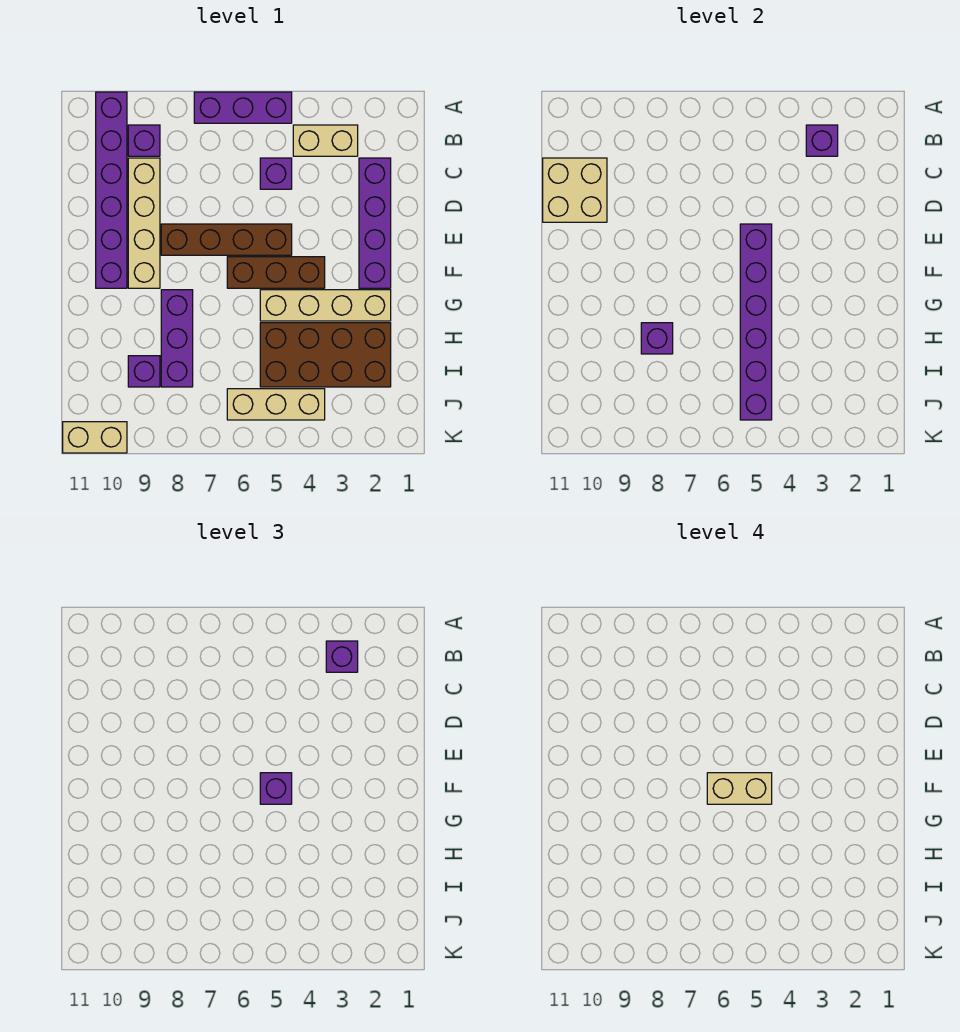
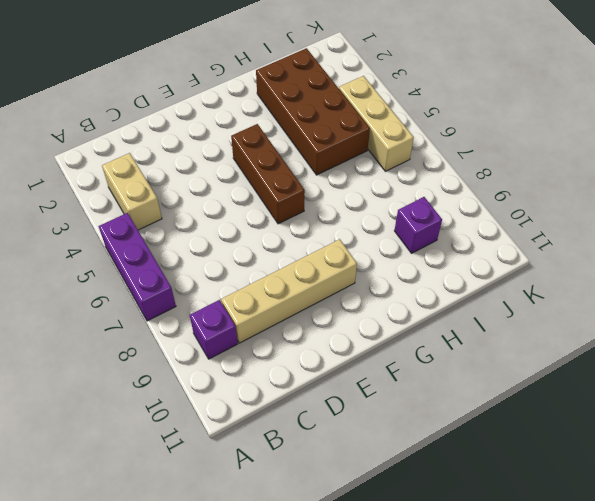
none -> purple 1x6 brick [96,92,127,288]
none -> purple 1x4 brick [359,158,391,288]
none -> purple 1x1 brick [260,158,292,189]

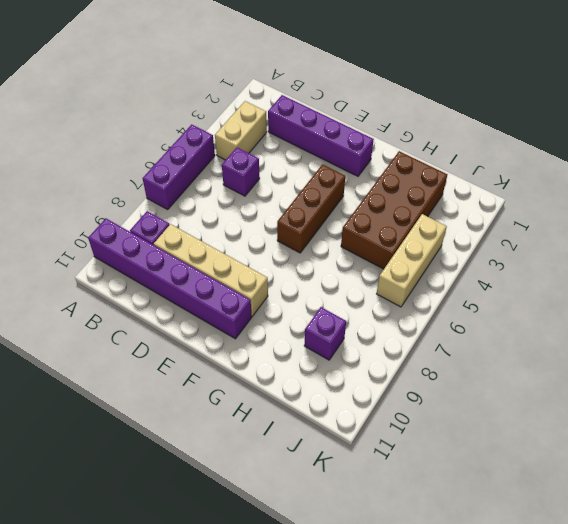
none -> brown 1x4 brick [161,224,292,255]
none -> tan 1x4 brick [260,290,391,321]
none -> purple 1x3 brick [161,290,193,387]

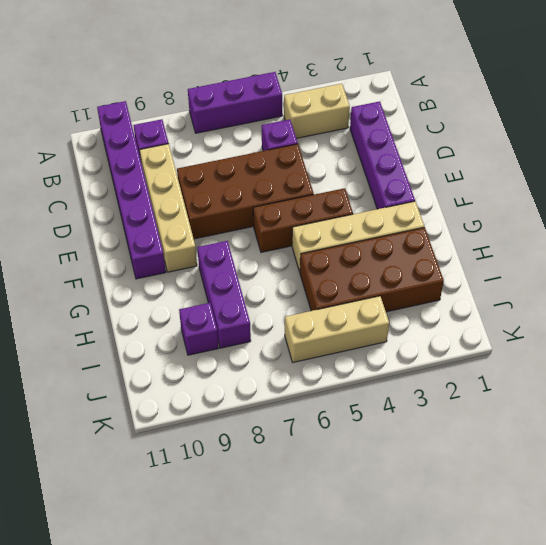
brown 2x4 brick [177,144,314,239] -> brown 1x4 brick [161,224,292,255]
none -> tan 1x2 brick [63,422,127,453]
none -> purple 1x1 brick [806,125,838,156]
none -> tan 2x2 brick [543,158,607,222]

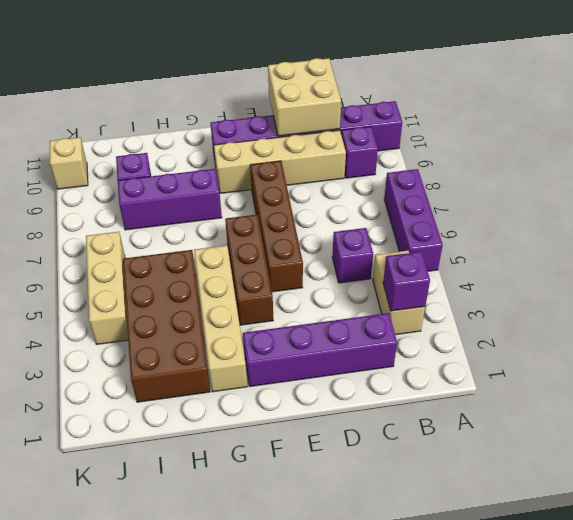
tan 1x1 brick [50,137,88,189] -> tan 1x2 brick [63,422,127,453]
none -> purple 1x6 brick [740,224,772,420]
none -> purple 1x1 brick [641,323,673,354]
none -> purple 1x1 brick [326,641,358,672]

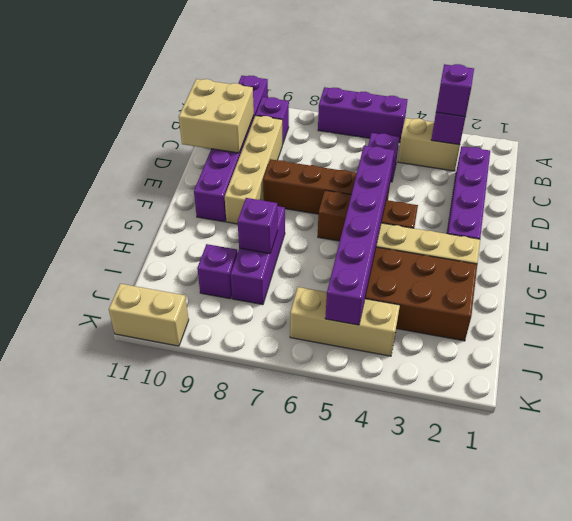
none -> purple 1x1 brick [260,773,292,804]
none -> tan 1x2 brick [707,773,772,804]

